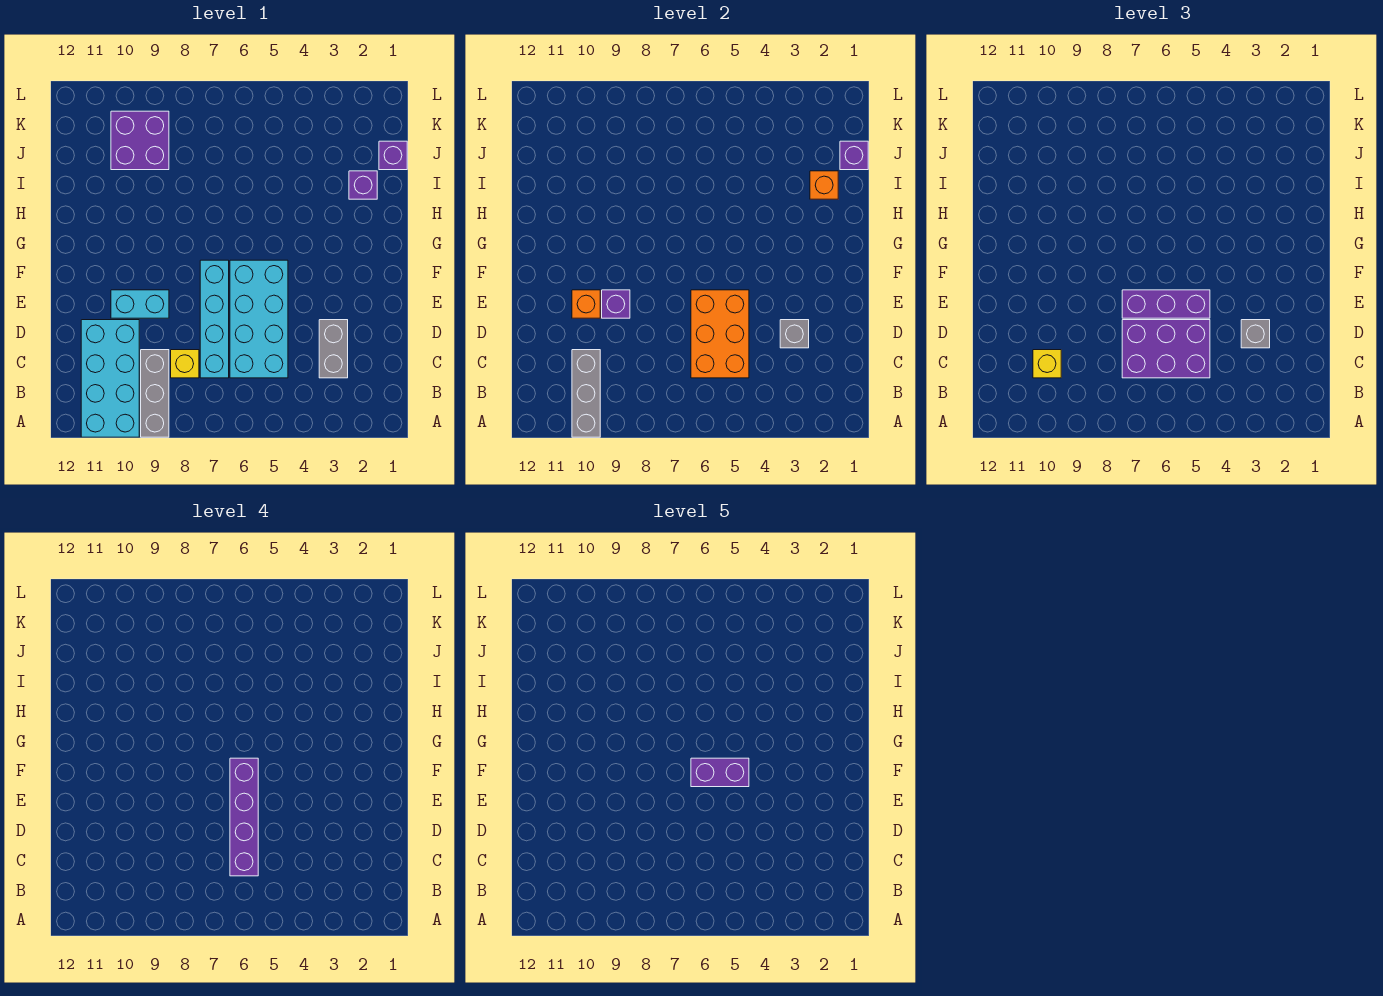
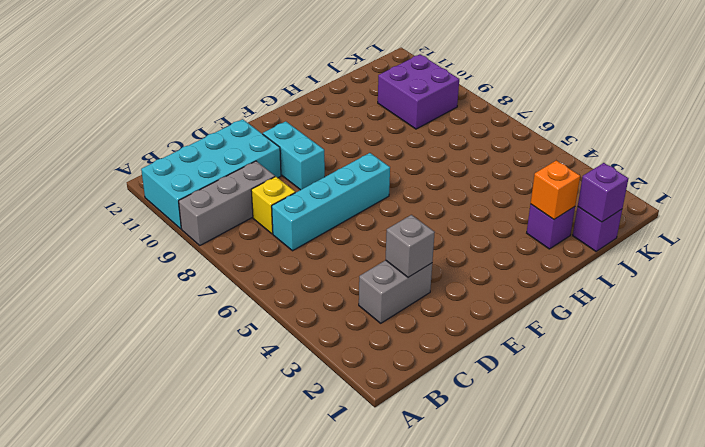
none -> cyan 2x4 brick [230,260,288,378]
none -> grey 1x3 brick [572,350,600,437]
none -> orange 2x3 brick [691,290,749,378]

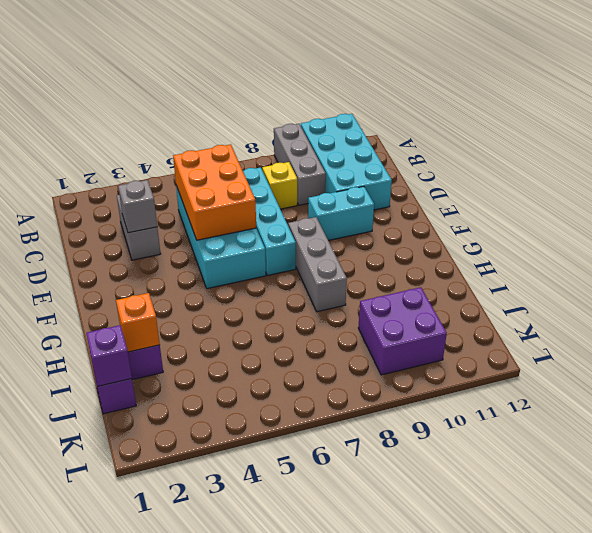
grey 1x3 brick [288,217,347,312] -> grey 1x3 brick moved to [572,350,600,437]
none -> purple 1x1 brick [602,290,630,318]
none -> orange 1x1 brick [572,290,600,318]
none -> purple 2x3 brick [1122,320,1210,378]

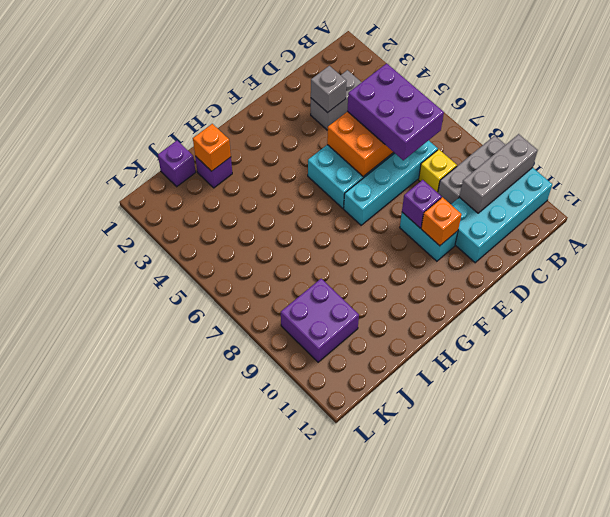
none -> purple 1x1 brick [840,141,868,170]
none -> yellow 1x1 brick [1033,350,1061,378]
none -> grey 1x1 brick [1241,320,1270,348]

